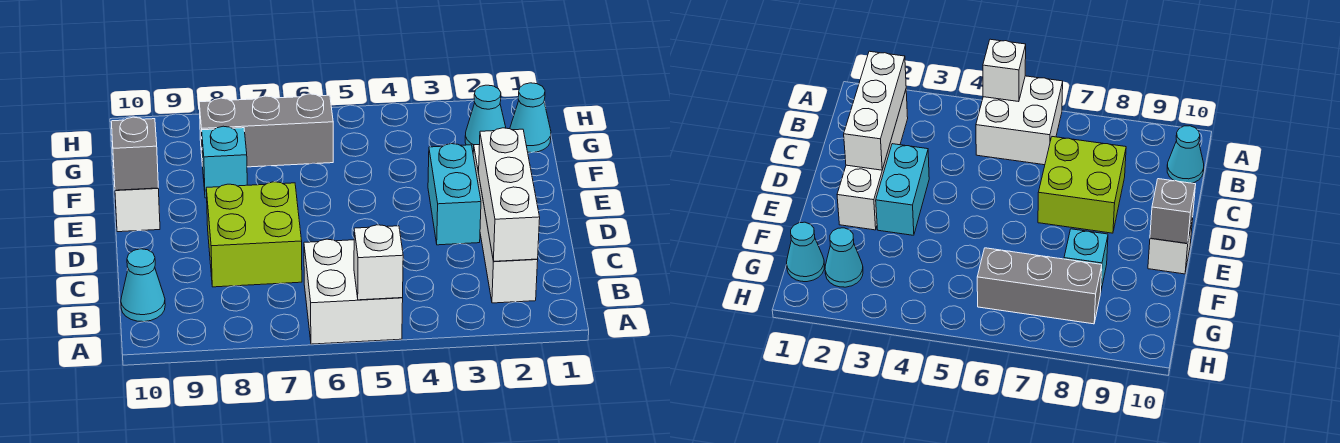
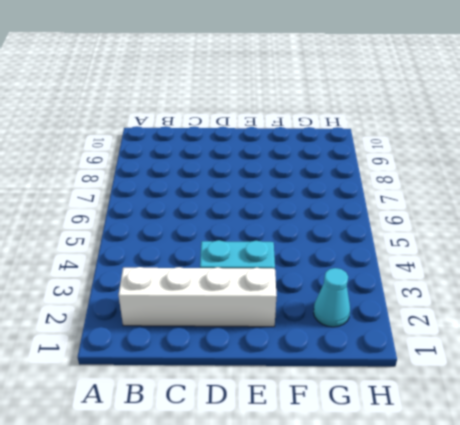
none -> white 2x2 brick [304,239,403,344]
none -> cyan 1x1 cone [121,249,165,322]
none -> lime 2x2 brick [206,182,302,287]

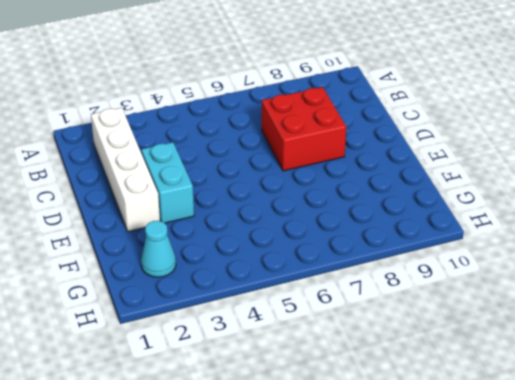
red 2x2 brick [262,87,346,171] -> lime 2x2 brick [206,182,302,287]
none -> white 2x2 brick [304,239,403,344]
none -> cyan 1x1 cone [121,249,165,322]
none -> white 1x1 brick [114,181,160,232]

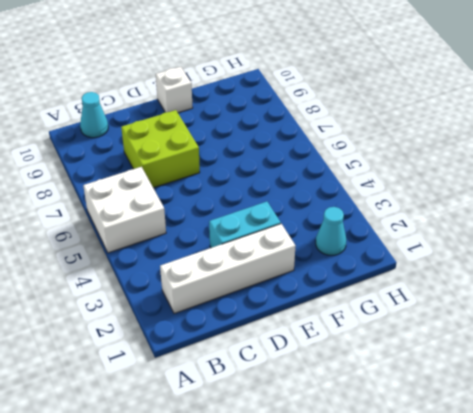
none -> cyan 1x1 brick [202,126,247,198]
none -> cyan 1x1 cone [510,83,551,153]
none -> grey 1x3 brick [199,94,333,167]

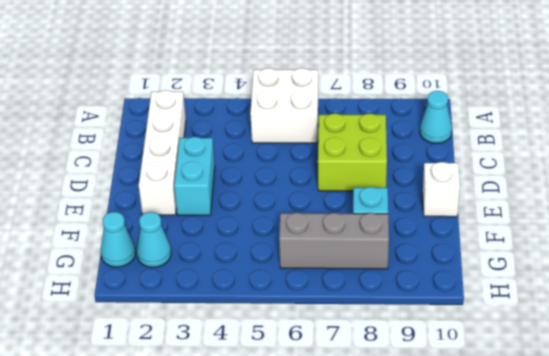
none -> white 1x1 brick [354,225,403,300]
none -> white 1x3 brick [479,128,540,261]
none -> grey 1x1 brick [111,117,158,190]

